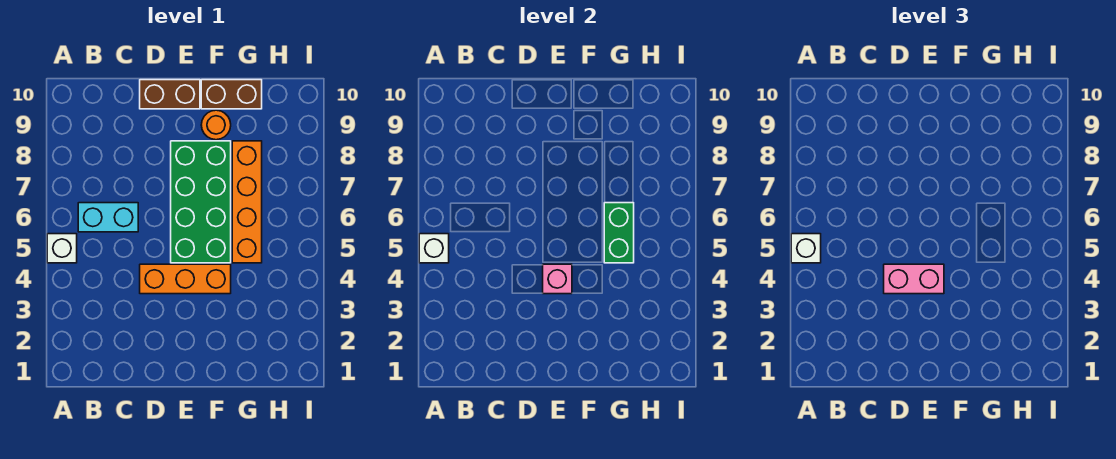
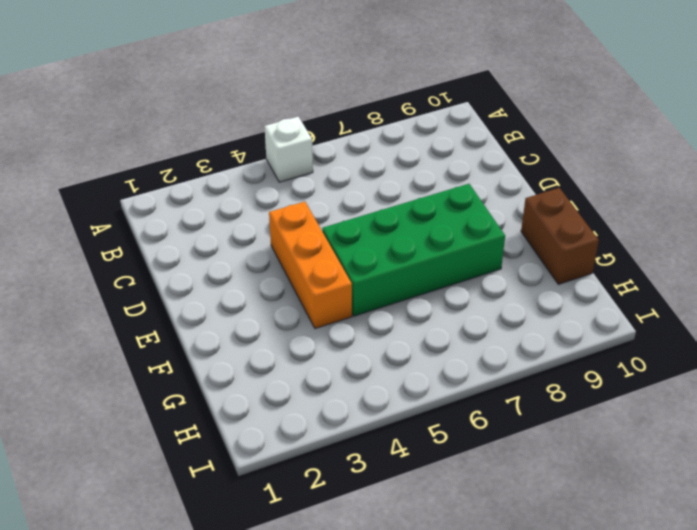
none -> cyan 1x2 brick [78,203,138,232]
none -> brown 1x2 brick [140,80,200,109]
none -> orange 1x1 round brick [201,110,231,140]

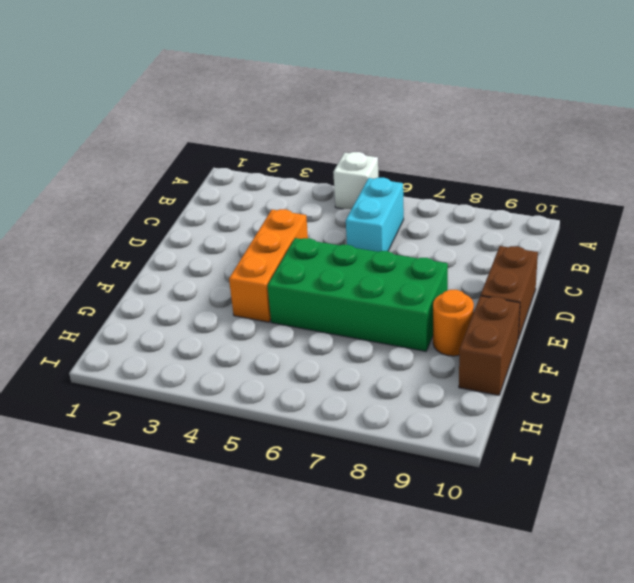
none -> orange 1x4 brick [232,141,262,263]
none -> white 1x1 brick [419,234,449,263]
none -> pink 1x1 brick [543,264,572,294]

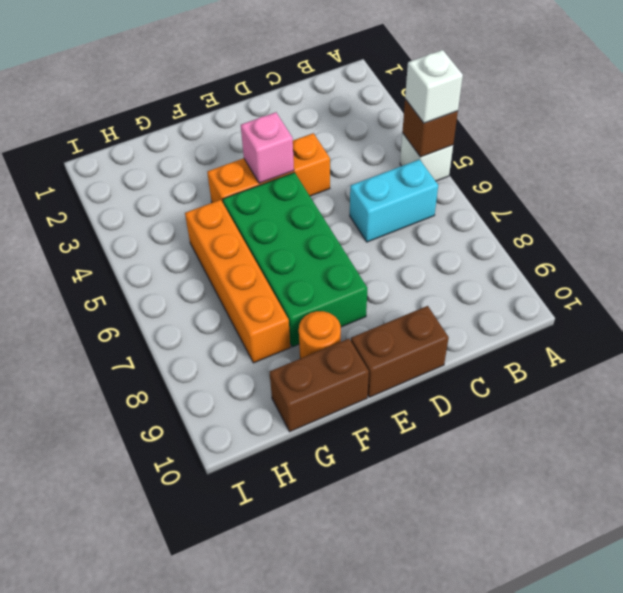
brown 1x1 brick [402,99,458,157] -> white 1x1 brick [419,234,449,263]
none -> green 1x2 brick [604,203,634,263]
none -> pink 1x2 brick [884,264,944,294]

